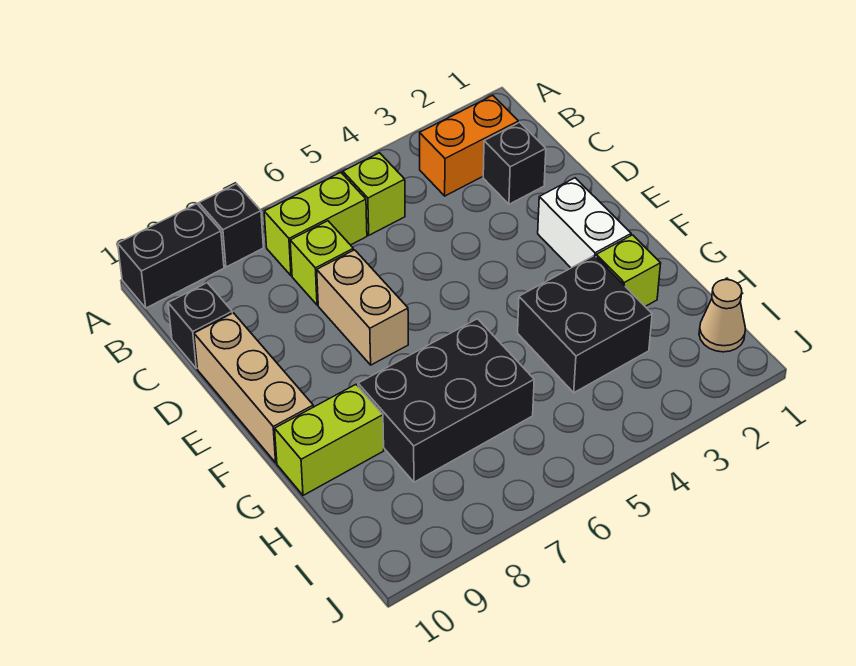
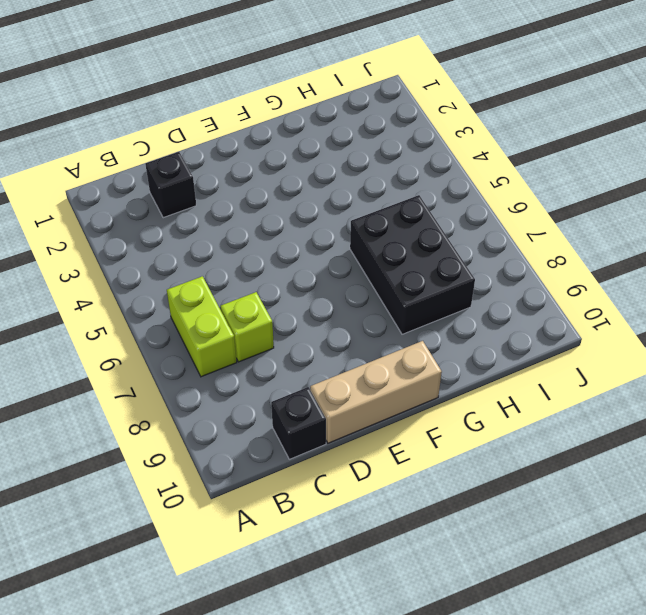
none -> black 1x1 brick [199,184,263,267]
none -> black 1x2 brick [118,204,224,308]
none -> orange 1x2 brick [420,95,518,196]

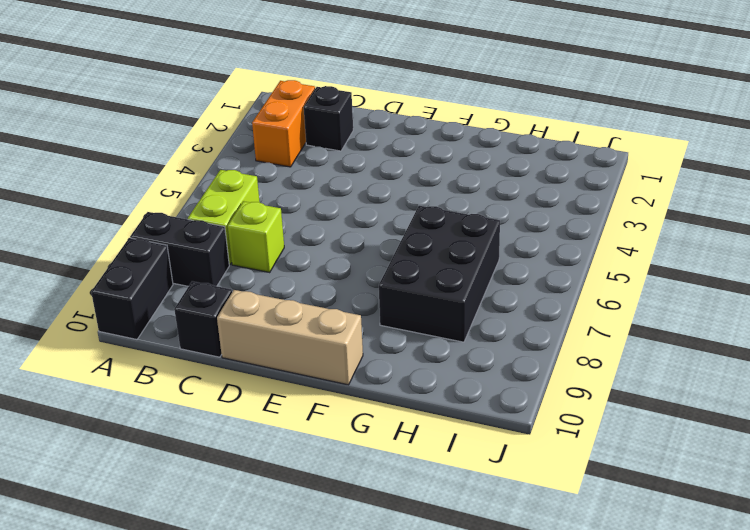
black 1x2 brick [130,212,229,286] -> black 1x1 brick [199,184,263,267]
none -> lime 1x1 brick [343,153,405,235]
none -> tan 1x2 brick [317,250,408,365]
none -> white 1x2 brick [538,178,631,268]

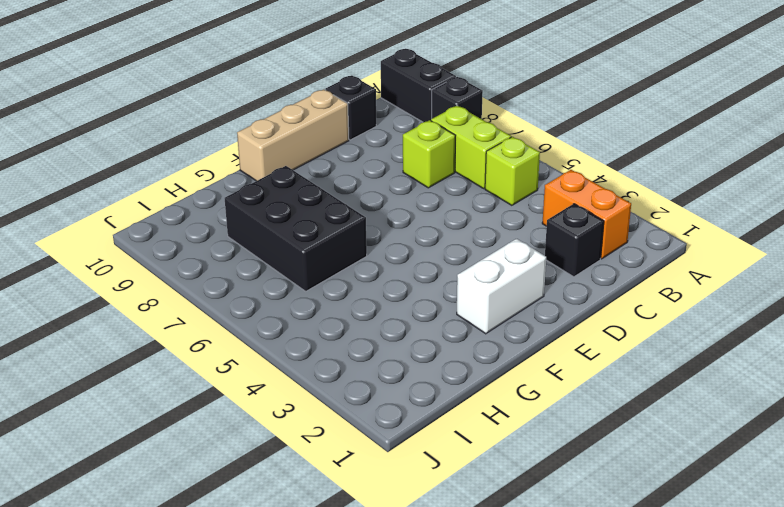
none -> tan 1x2 brick [317,250,408,365]
none -> lime 1x1 brick [596,235,661,306]
none -> black 2x2 brick [518,256,652,393]

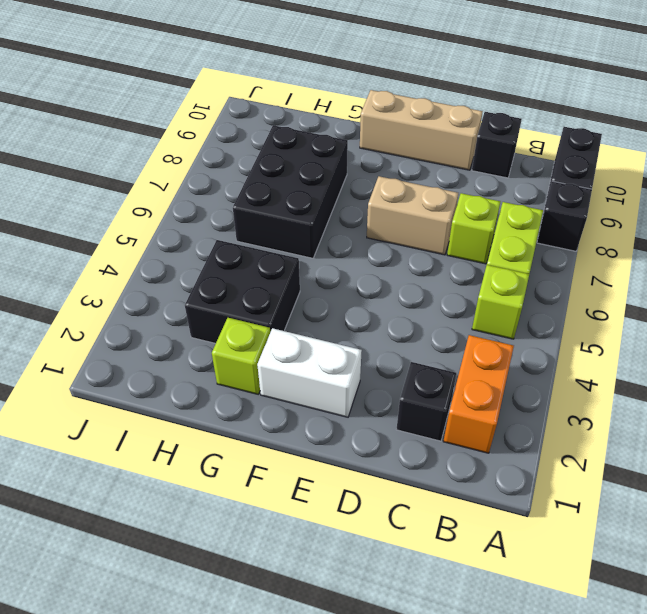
none -> lime 1x2 brick [275,385,384,495]
none -> tan 1x1 cone [699,280,746,352]

